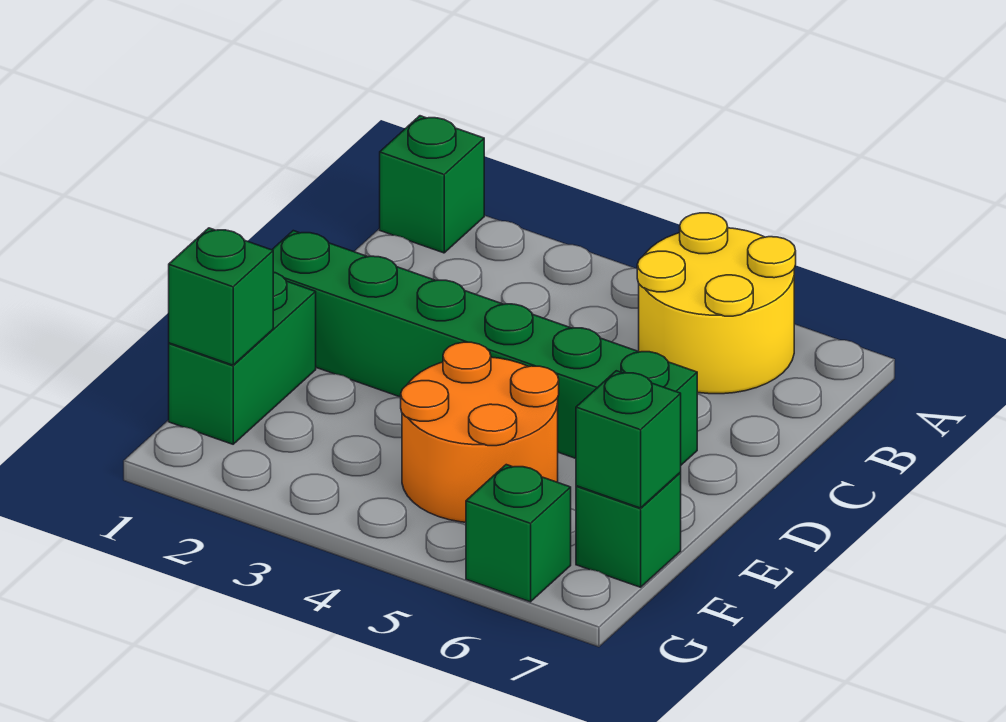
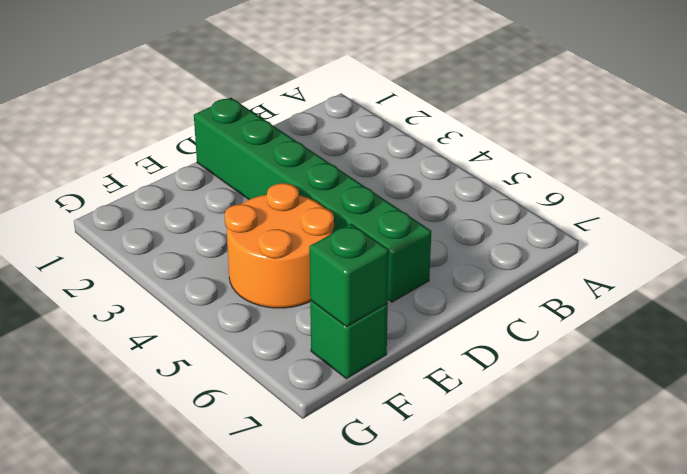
none -> green 1x1 brick [380,116,484,253]
none -> yellow 2x2 round brick [637,213,796,394]

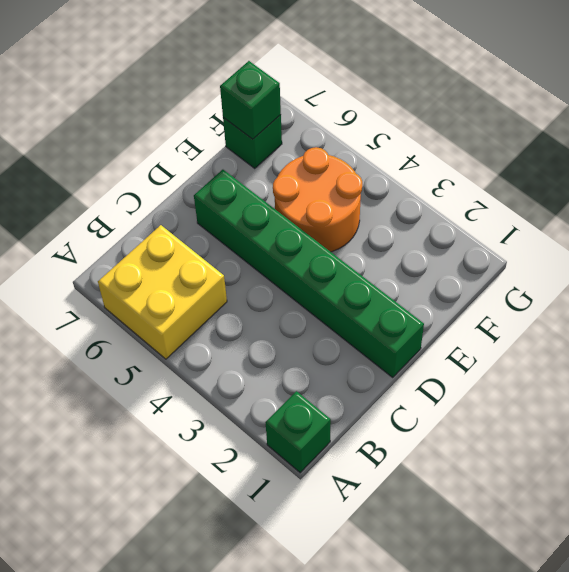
yellow 2x2 brick [98,225,227,359] -> yellow 2x2 round brick [637,213,796,394]
none -> green 1x2 brick [169,272,316,444]
none -> green 1x1 brick [466,465,571,602]

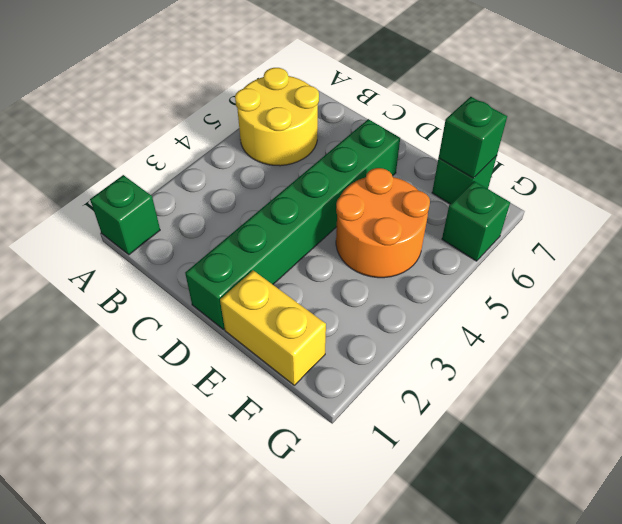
yellow 1x2 brick [220,270,326,385] -> green 1x2 brick [169,272,316,444]
none -> green 1x1 brick [169,228,273,365]

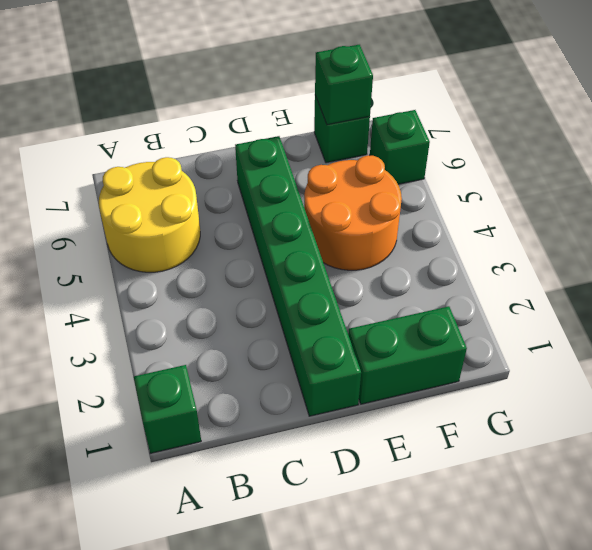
none -> green 1x1 brick [169,228,273,365]

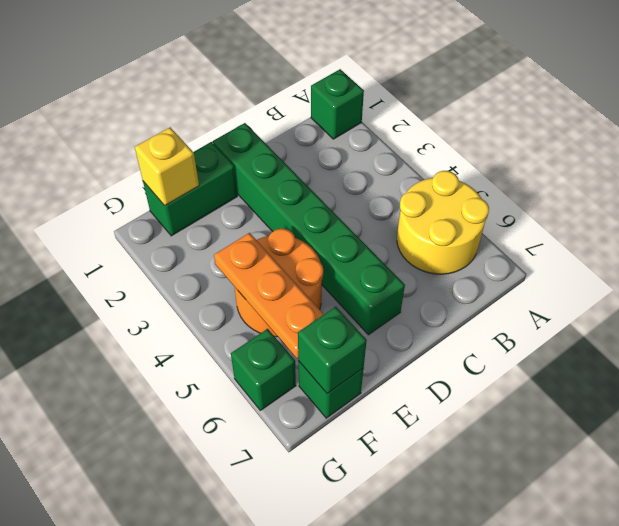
yellow 1x1 brick [135,127,199,206] -> green 1x1 brick [169,228,273,365]
orange 1x3 plate [214,233,324,359] -> none

